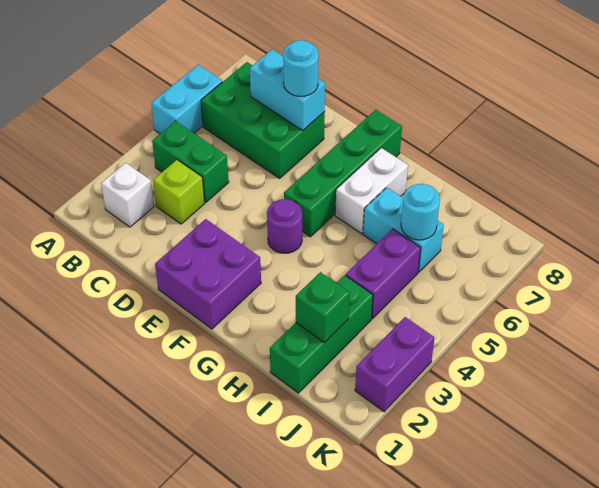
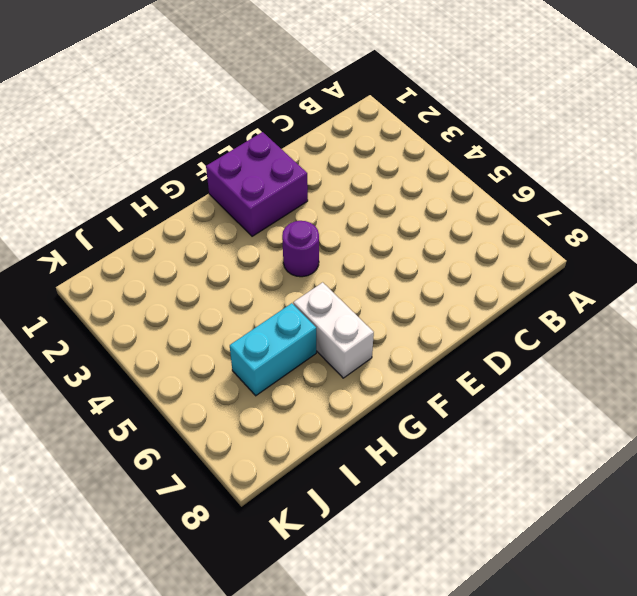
none -> cyan 1x2 brick [151,65,222,134]
none -> white 1x1 brick [101,163,154,227]
none -> green 1x2 brick [152,121,229,202]

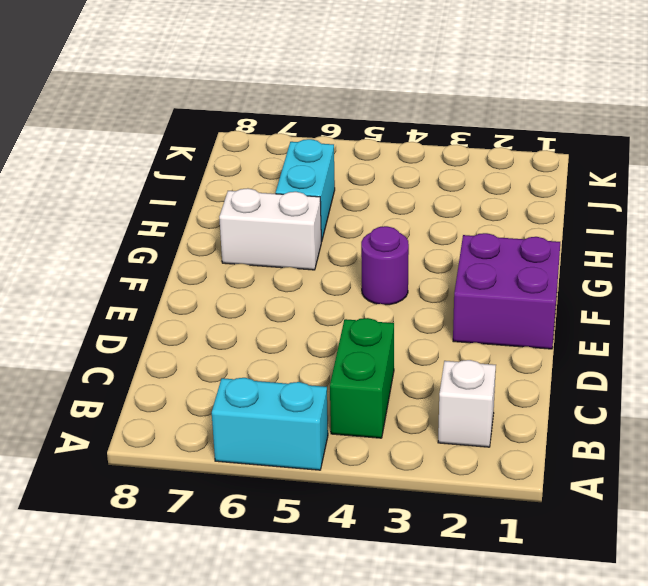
none -> green 2x3 brick [201,62,325,178]
none -> lime 1x1 brick [153,160,205,224]
none -> green 1x4 brick [284,110,402,237]

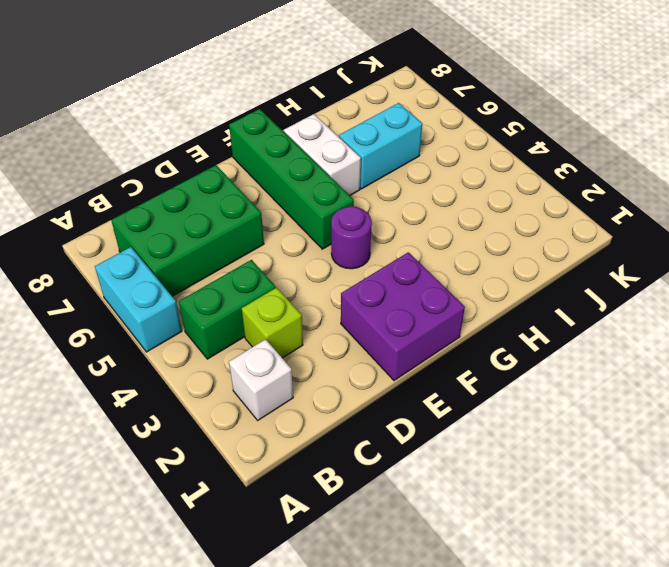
none -> green 1x3 brick [270,275,373,393]
none -> purple 1x2 brick [346,229,421,319]
none -> purple 1x2 brick [355,317,435,412]

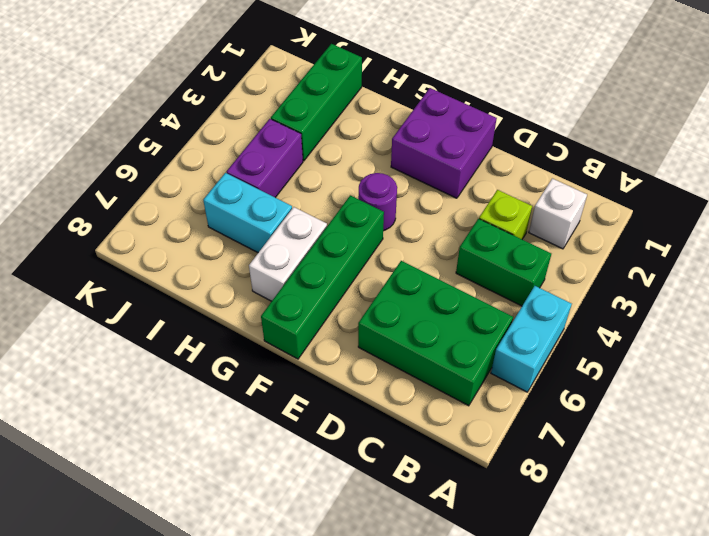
none -> purple 1x2 brick [355,317,435,412]
none -> cyan 1x2 brick [250,49,325,130]
none -> green 1x1 brick [296,272,350,343]

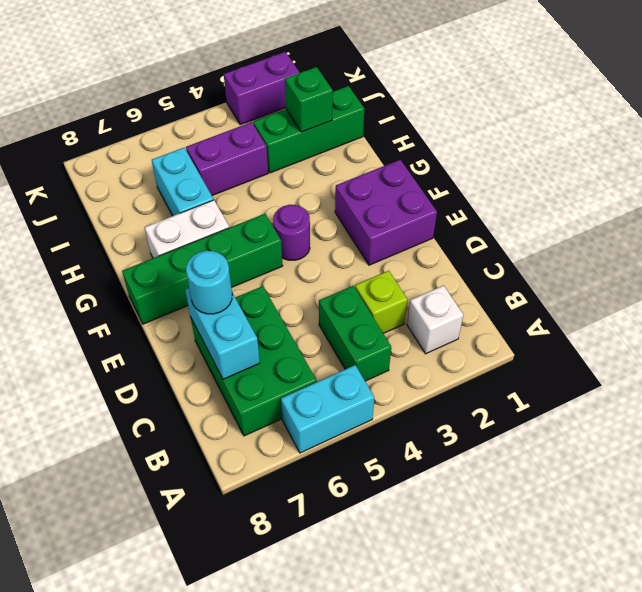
none -> cyan 1x1 round brick [401,184,440,240]

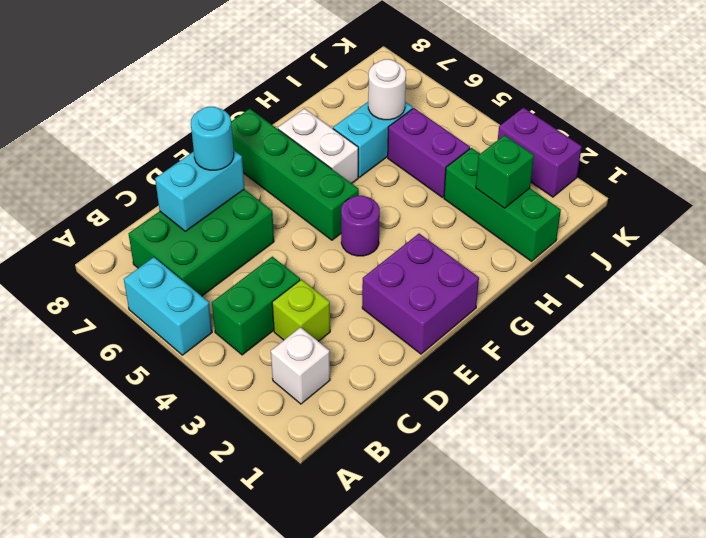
white 1x1 round brick [368,59,406,120] -> cyan 1x1 round brick [401,184,440,240]

